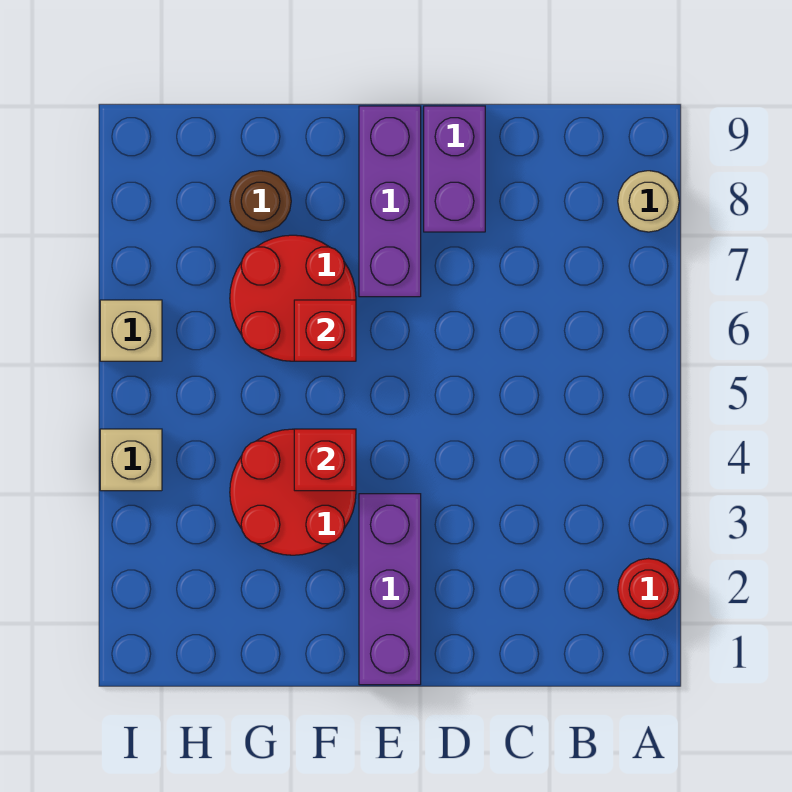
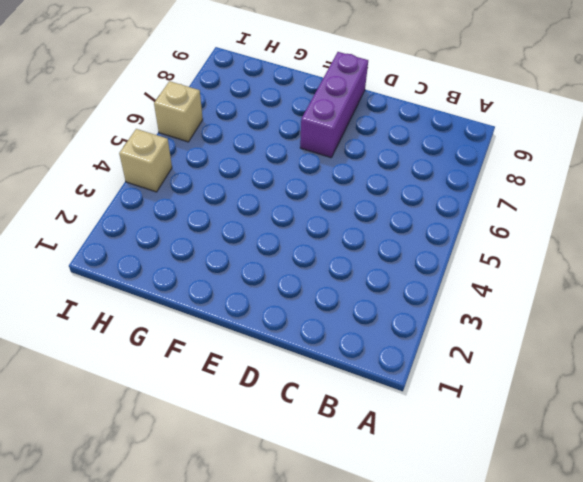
none -> red 1x1 round brick [618,559,679,620]
none -> tan 1x1 round brick [618,171,679,232]
none -> purple 1x2 brick [424,106,485,232]

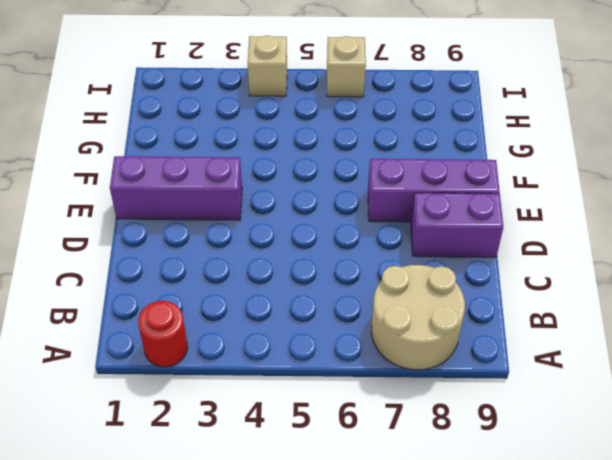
tan 2x2 round brick [371,265,465,370] -> tan 1x1 round brick [618,171,679,232]
none -> red 2x2 round brick [230,429,356,555]
none -> red 2x2 round brick [230,235,356,361]
none -> brown 1x1 round brick [230,171,291,232]

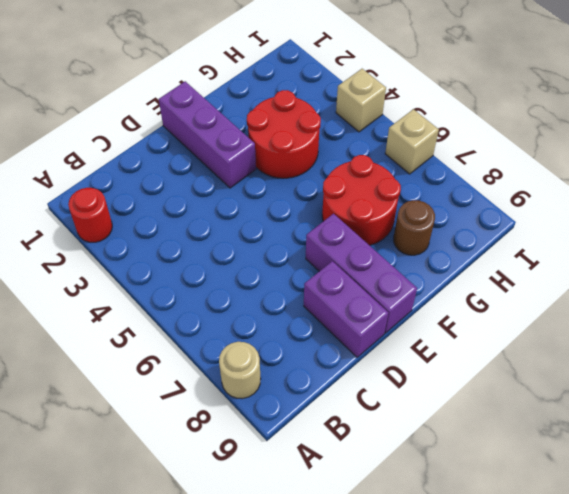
none -> red 1x1 brick [294,429,356,491]
none -> red 1x1 brick [294,300,356,361]

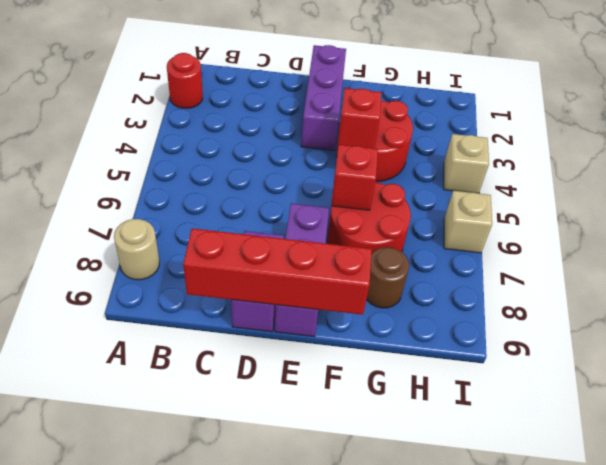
red 1x4 brick [183,229,372,315] -> none

